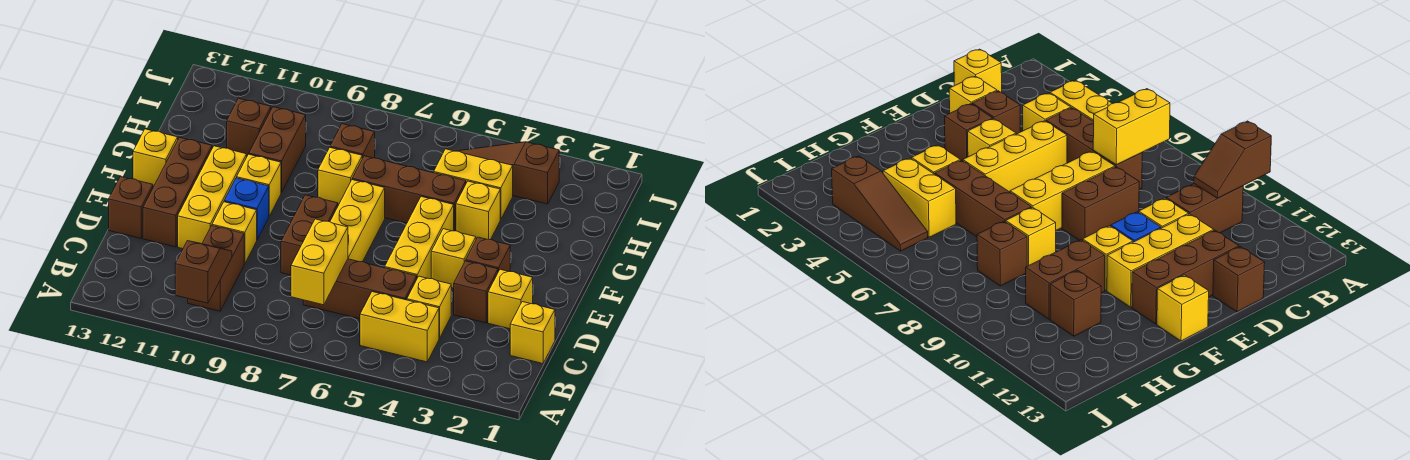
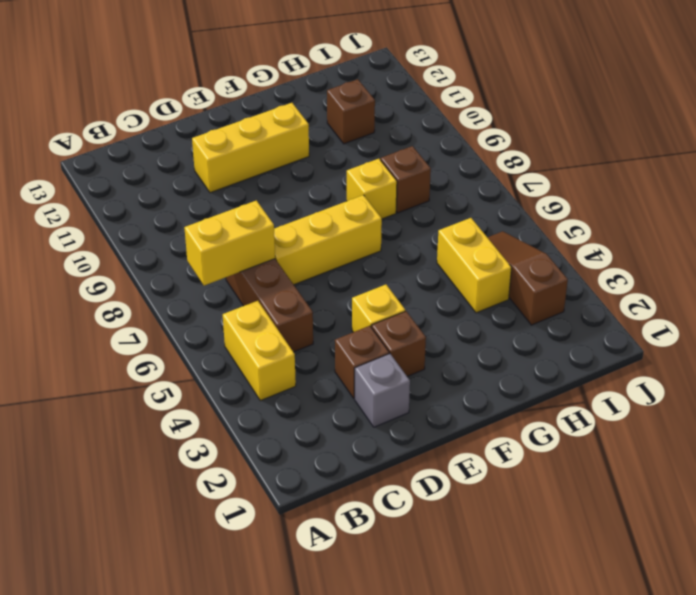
grey 1x1 brick [355,354,410,427] -> yellow 1x1 brick [488,269,533,329]
none -> brown 1x2 brick [188,226,244,311]
none -> yellow 1x1 brick [510,302,555,364]
none -> yellow 1x1 brick [407,276,451,338]

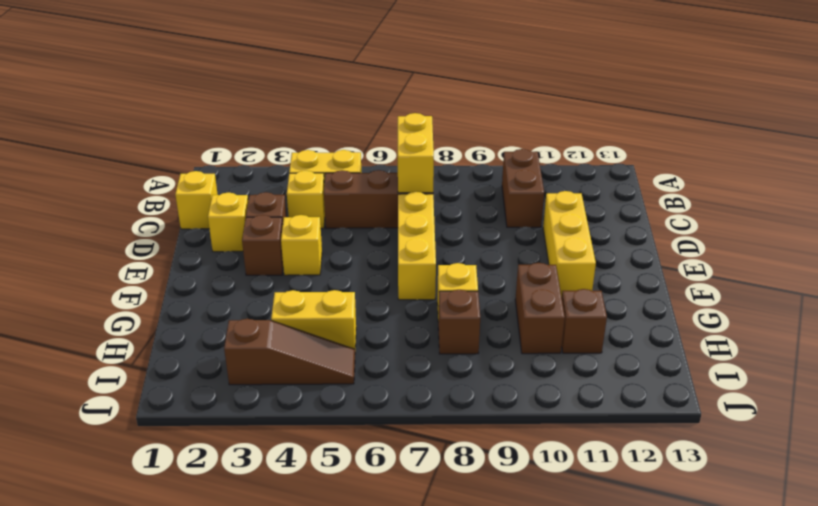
none -> yellow 1x3 brick [385,197,454,279]
none -> brown 1x2 brick [281,195,338,275]
none -> yellow 1x1 brick [212,202,257,264]

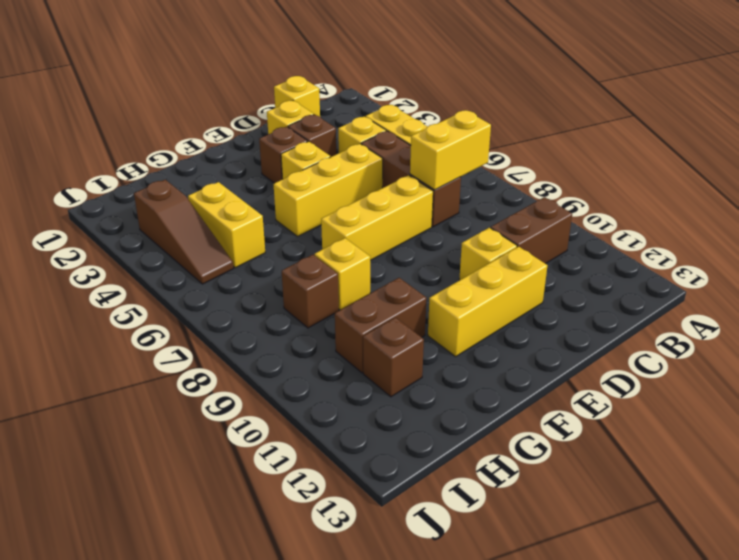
none -> brown 1x2 brick [281,195,338,275]
none -> brown 1x3 brick [143,137,212,247]
none -> brown 1x1 brick [109,176,153,238]

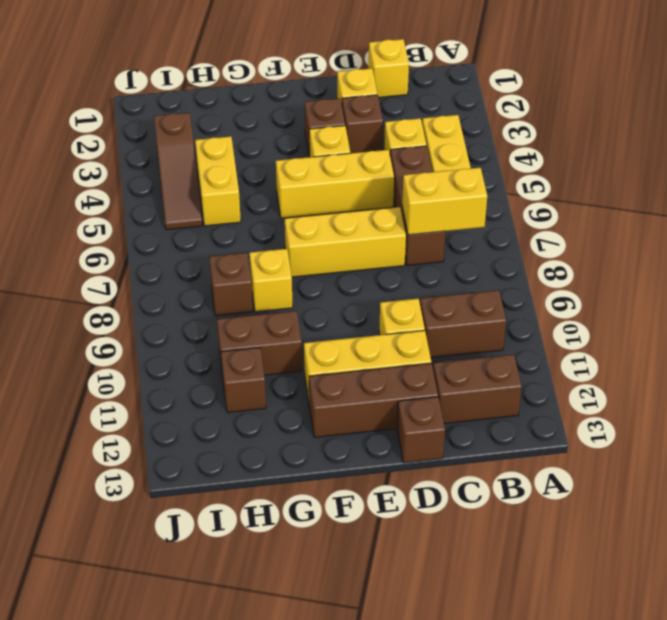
brown 1x2 brick [433,355,522,423] -> brown 1x2 brick moved to [281,195,338,275]
none -> blue 1x1 brick [224,178,269,239]
none -> yellow 1x1 brick [237,154,281,216]
none -> yellow 1x1 brick [133,129,178,187]

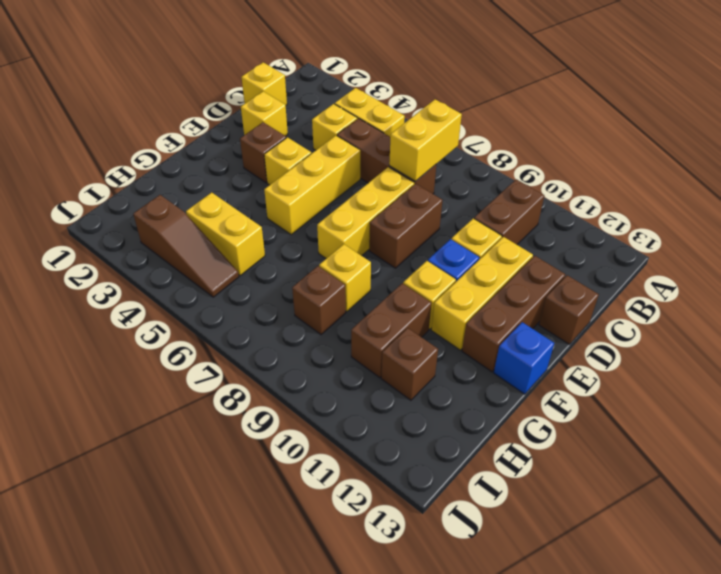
blue 1x1 brick [494,322,554,394] -> yellow 1x1 brick [133,129,178,187]
none -> brown 1x1 brick [454,261,498,323]
none -> yellow 1x1 brick [456,181,500,240]
none -> brown 1x3 brick [352,156,466,231]

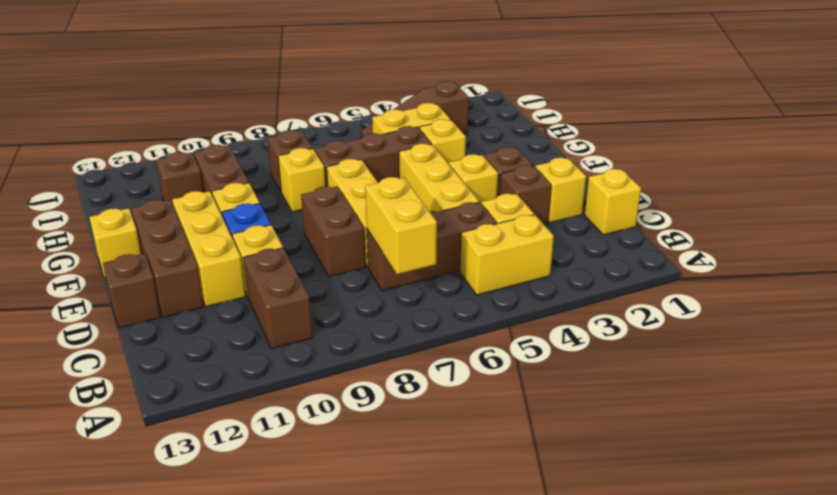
none -> brown 1x2 slope [175,241,232,303]

